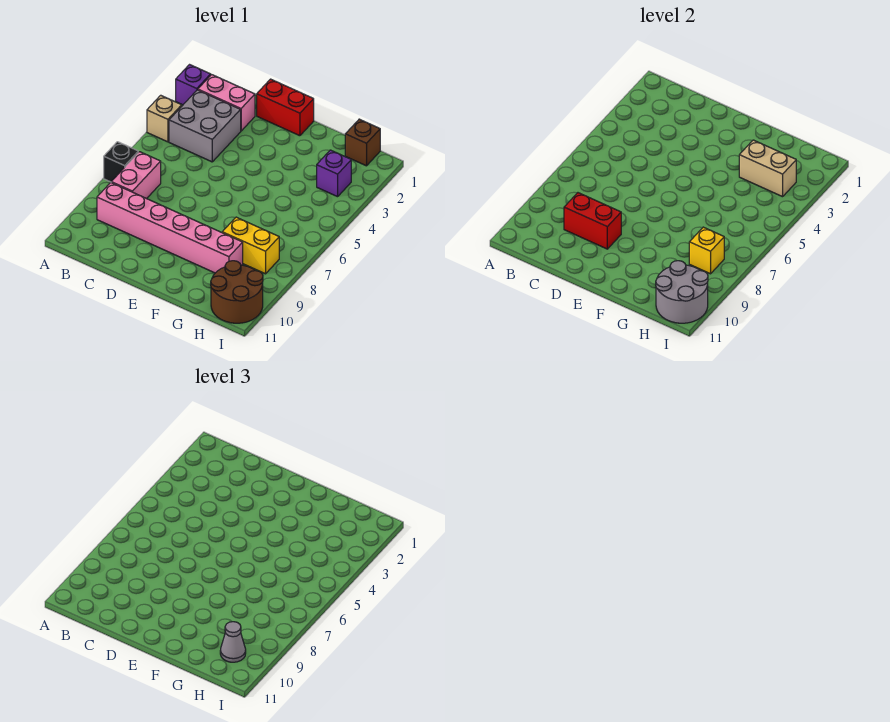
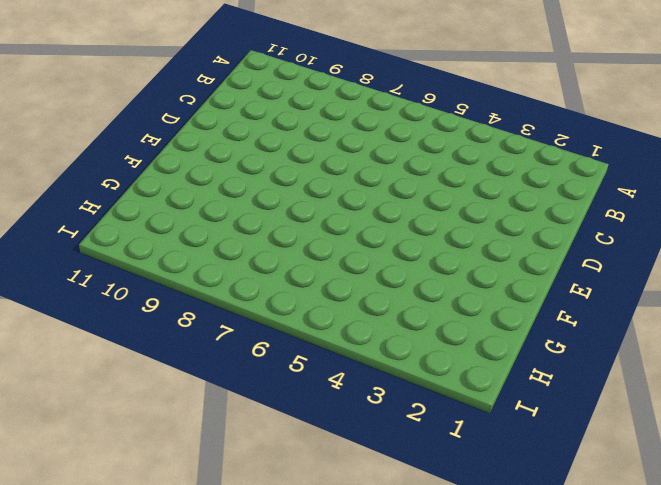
none -> purple 1x1 brick [176,65,211,105]
none -> tan 1x1 brick [147,95,182,142]
none -> black 1x1 brick [104,142,138,182]

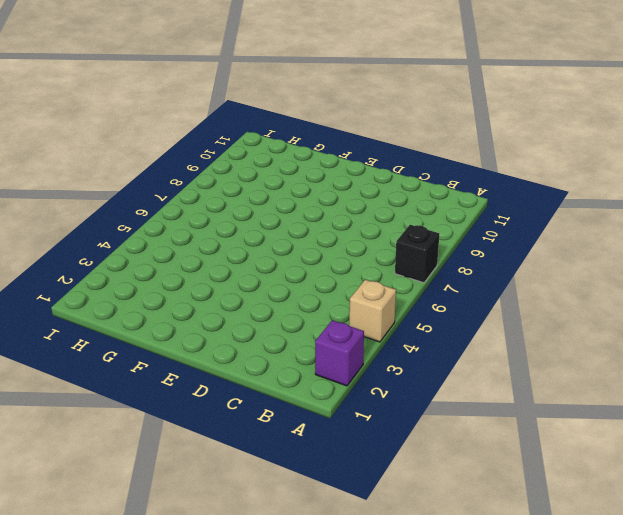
none -> pink 1x2 brick [198,75,255,131]
none -> grey 2x2 brick [169,90,241,162]
none -> pink 1x2 brick [111,152,161,199]

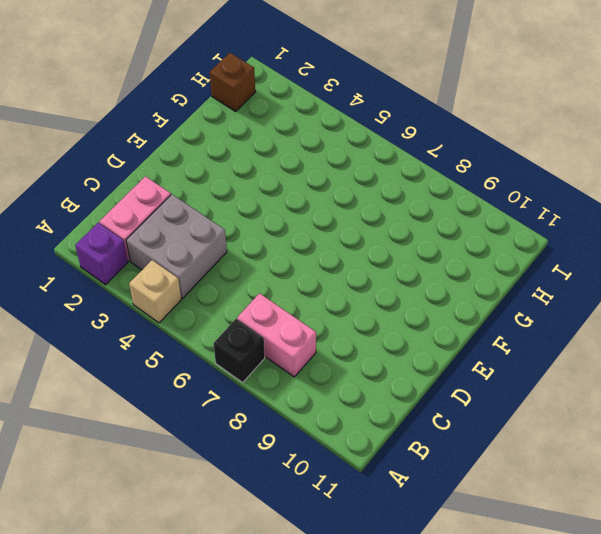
none -> pink 1x6 brick [97,183,243,273]
none -> red 1x2 brick [257,79,314,136]
none -> yellow 1x2 brick [222,217,279,274]

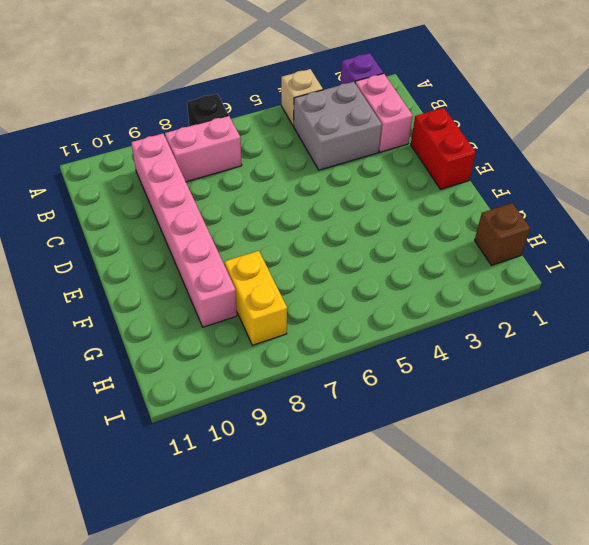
none -> purple 1x1 brick [317,150,351,197]
none -> brown 2x2 round brick [211,261,263,323]
none -> red 1x2 brick [564,193,621,249]

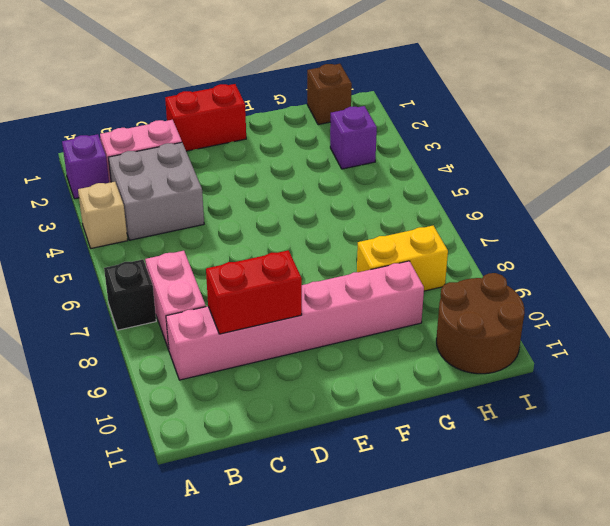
none -> tan 1x2 brick [739,140,796,197]
none -> yellow 1x1 brick [689,227,724,274]
none -> grey 2x2 round brick [656,261,708,323]

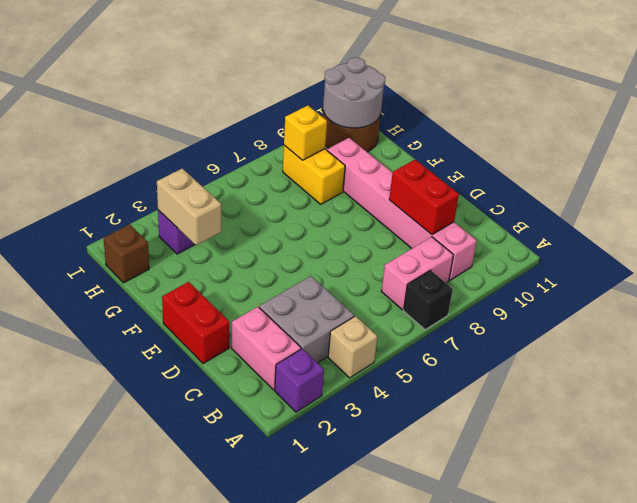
none -> grey 1x1 cone [220,622,246,662]

